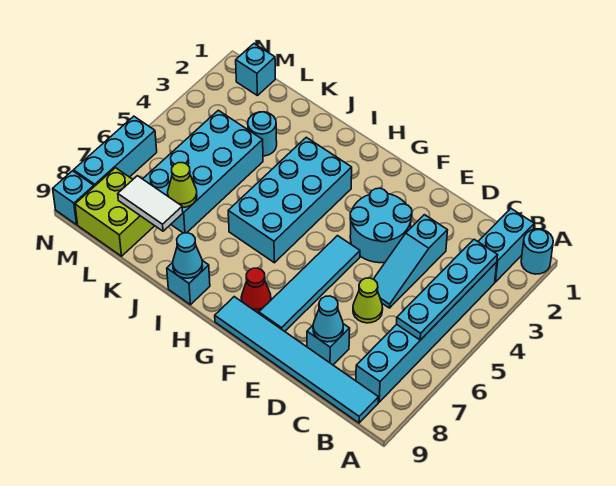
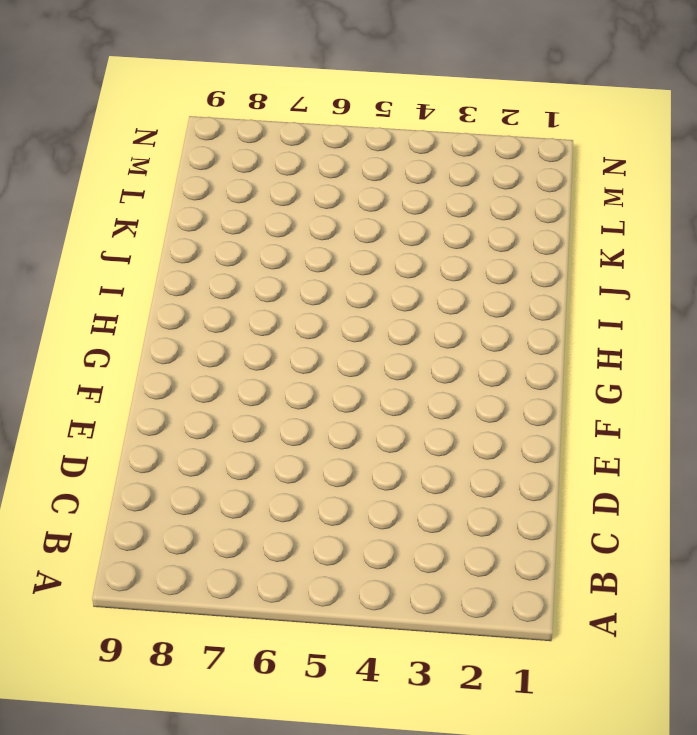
none -> cyan 1x1 round brick [521,229,553,274]
none -> cyan 1x2 brick [478,209,534,282]
none -> cyan 1x6 brick [356,262,497,402]

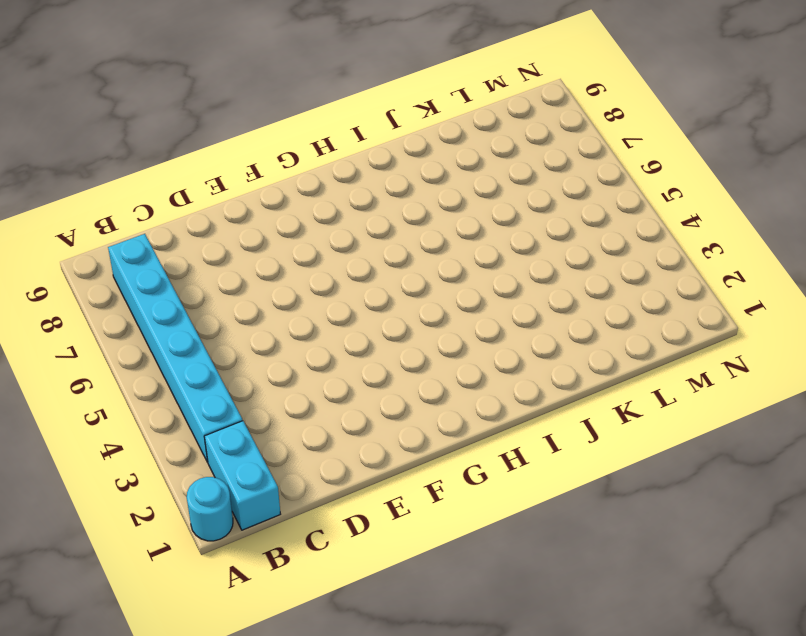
none -> cyan 1x6 tile [215,297,379,423]
none -> cyan 1x3 slope [374,215,448,308]
none -> lime 1x1 cone [353,278,383,323]

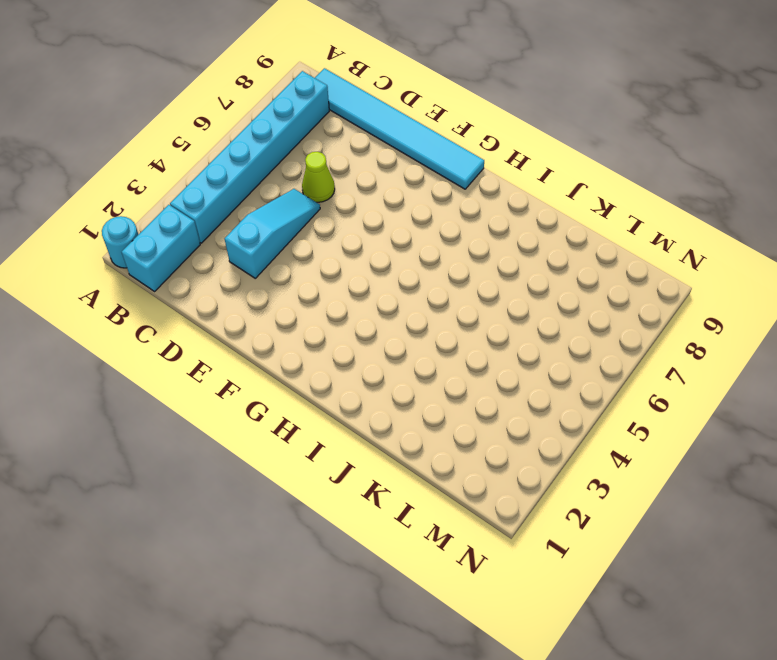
none -> cyan 1x1 brick [307,324,350,365]
none -> cyan 2x2 round brick [350,188,412,263]
none -> cyan 1x4 tile [259,236,360,331]

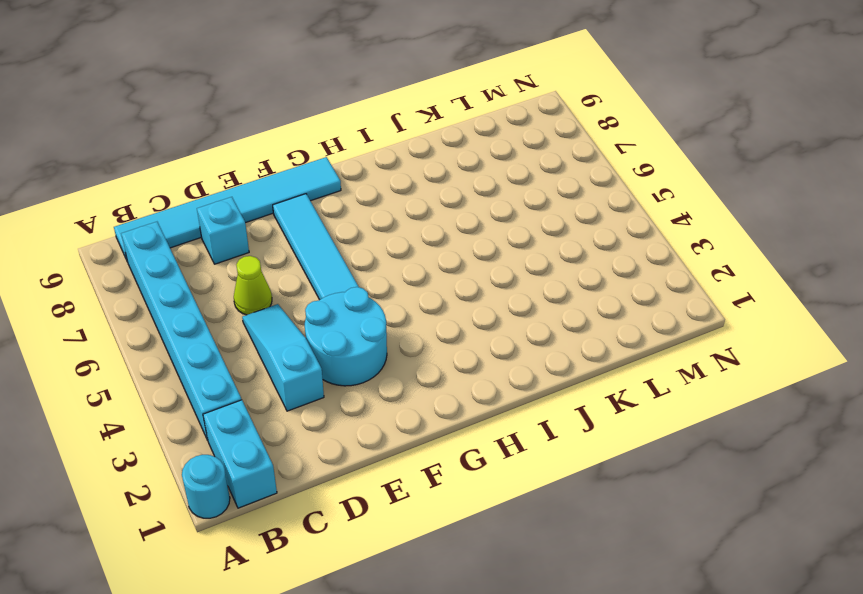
none -> red 1x1 cone [241,268,271,313]
none -> cyan 2x4 brick [228,137,352,263]
none -> cyan 1x1 brick [167,261,210,305]

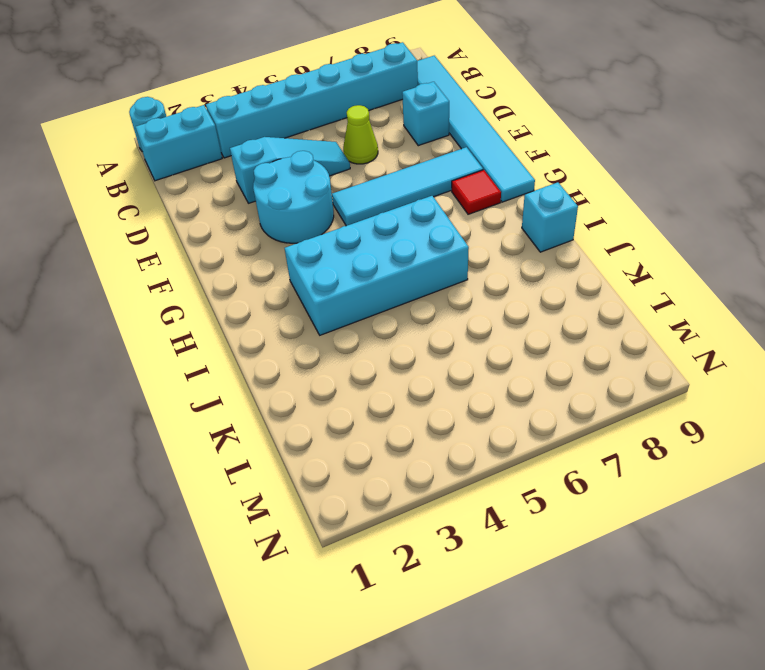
red 1x1 tile [452,170,501,214] -> red 1x1 cone [241,268,271,313]
none -> cyan 1x1 round brick [248,112,277,156]
none -> cyan 2x4 brick [143,110,263,233]
none -> lime 2x2 brick [75,168,154,256]

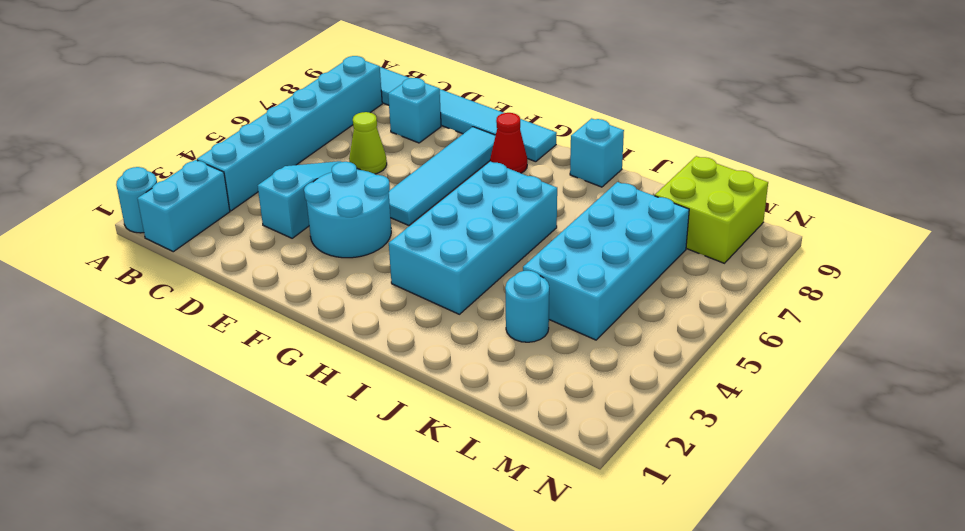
none -> cyan 1x1 brick [236,44,275,96]
none -> cyan 1x3 brick [74,116,157,186]
none -> cyan 1x1 brick [53,171,94,225]

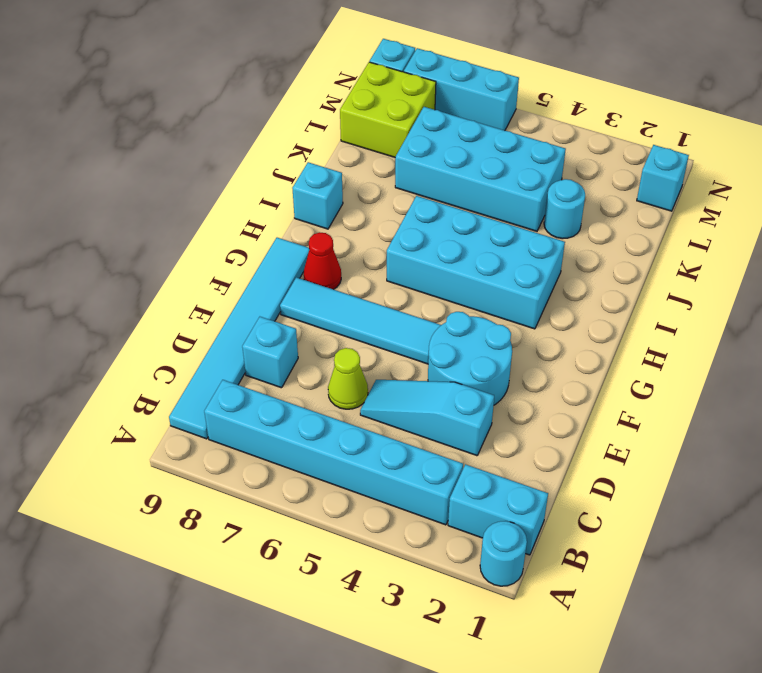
none -> cyan 1x4 plate [397,239,498,340]
none -> cyan 1x1 cone [313,296,343,342]
none -> cyan 1x1 cone [173,233,203,278]

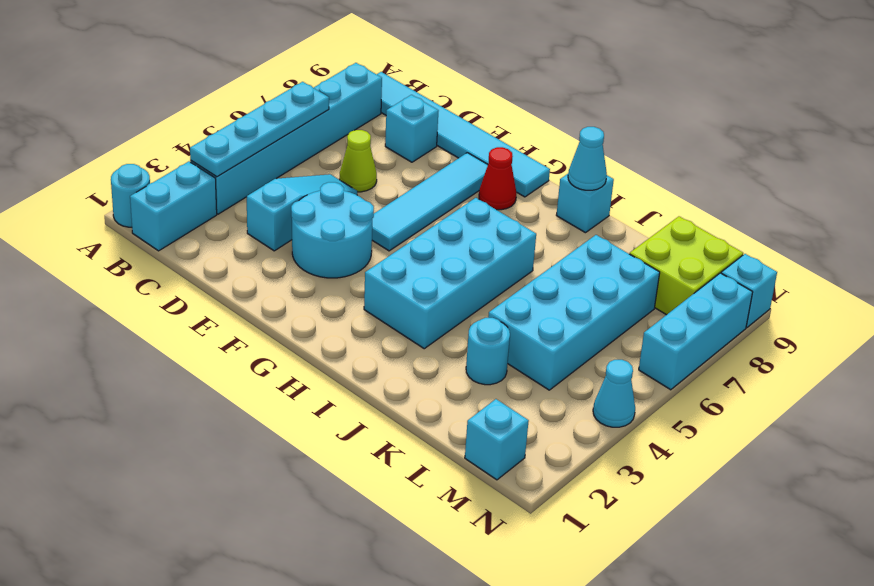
cyan 1x1 cone [593,360,635,427] -> cyan 1x1 cone moved to [313,296,343,342]
none -> lime 1x1 cone [168,163,197,208]
none -> white 1x2 tile [118,176,183,231]

